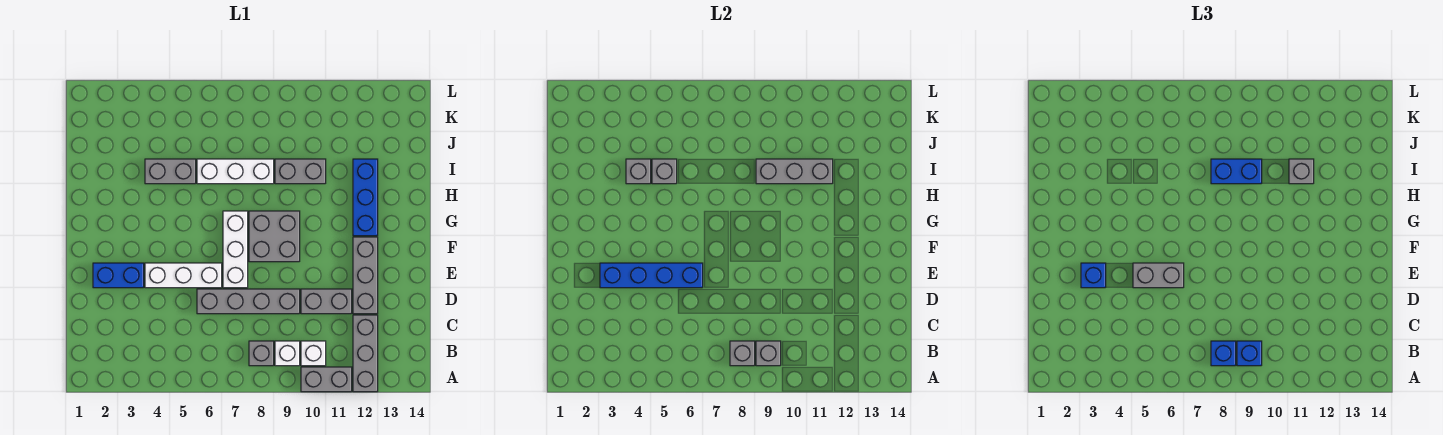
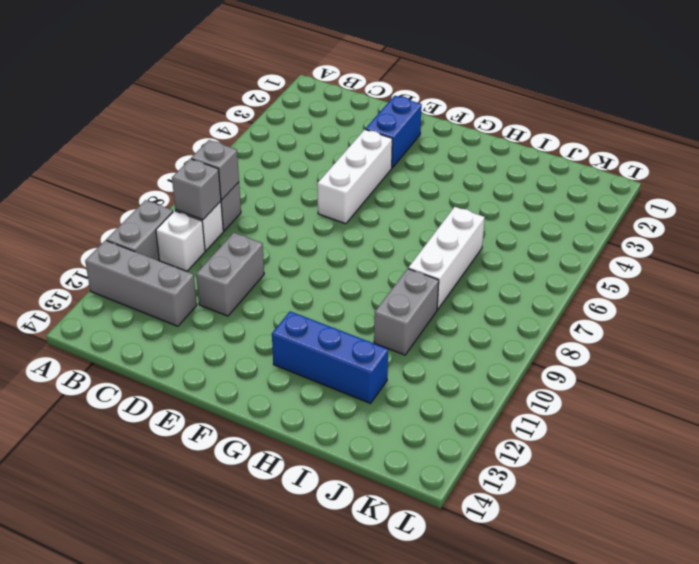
none -> grey 1x4 brick [197,289,300,314]
none -> grey 1x3 brick [353,237,378,314]
none -> white 1x3 brick [223,211,248,288]

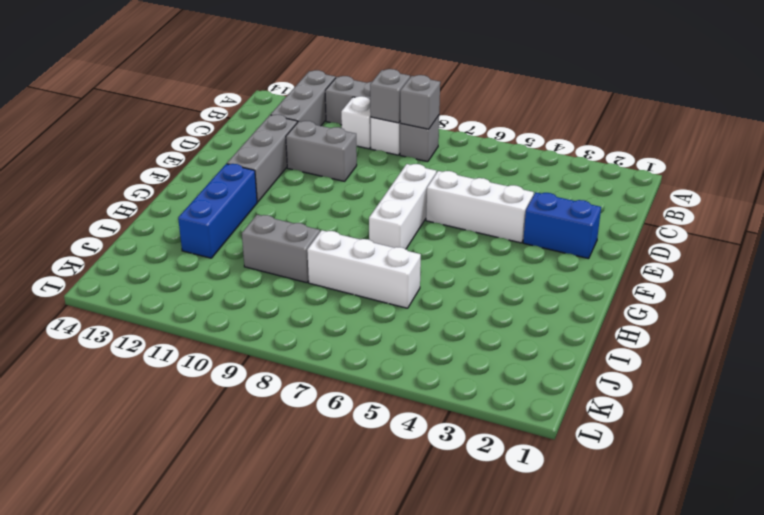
none -> grey 1x4 brick [197,289,300,314]
none -> grey 2x2 brick [249,211,300,262]
none -> grey 1x2 brick [145,159,196,184]

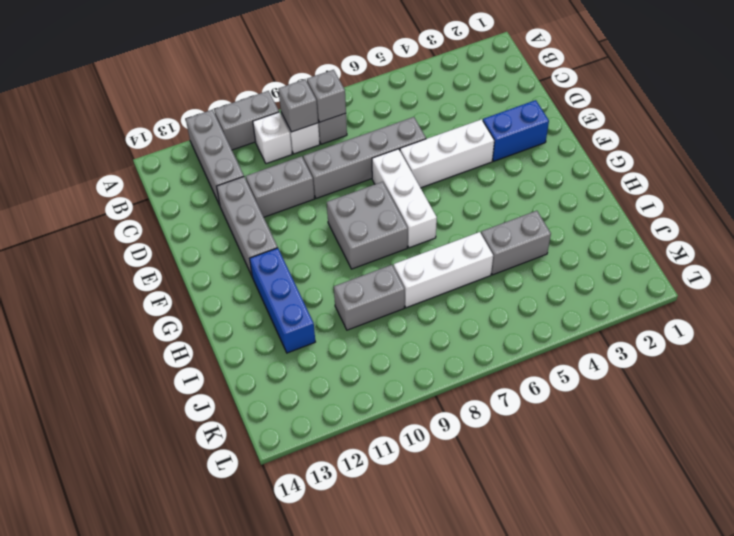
none -> blue 1x4 brick [600,263,703,288]
none -> grey 1x1 brick [626,159,651,184]
none -> grey 1x1 brick [652,159,677,184]

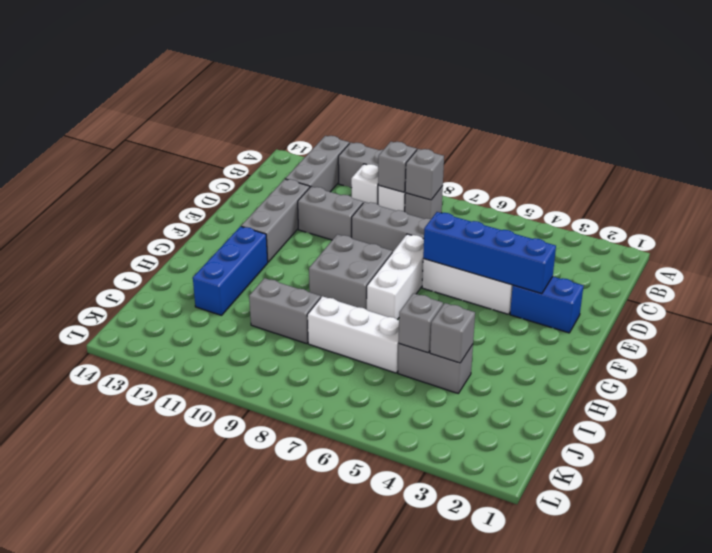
none -> grey 1x3 brick [756,159,833,184]
none -> blue 1x1 brick [1211,341,1236,366]
none -> blue 1x1 brick [1237,341,1262,366]

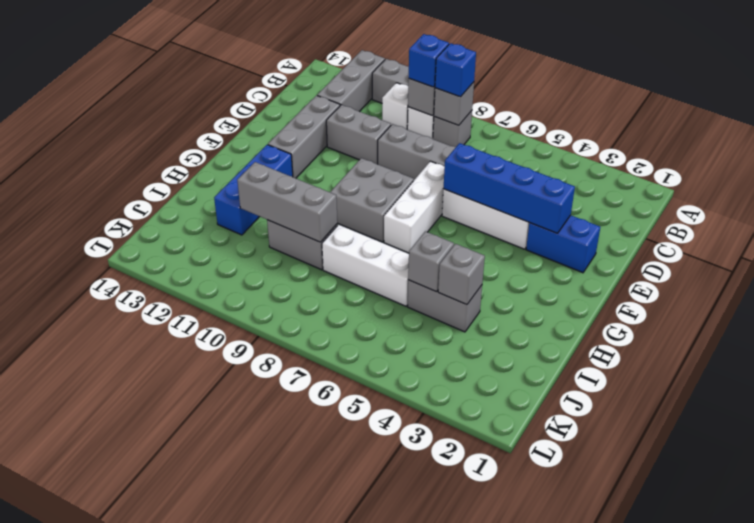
none -> blue 1x1 brick [1081,263,1106,288]
none -> grey 1x2 brick [1133,263,1184,288]
none -> blue 1x2 brick [1211,159,1262,184]

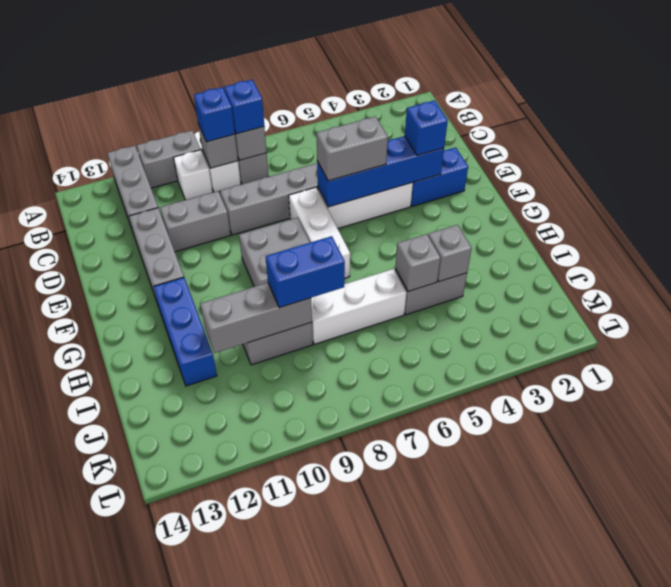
none -> grey 1x1 brick [1289,159,1314,184]

